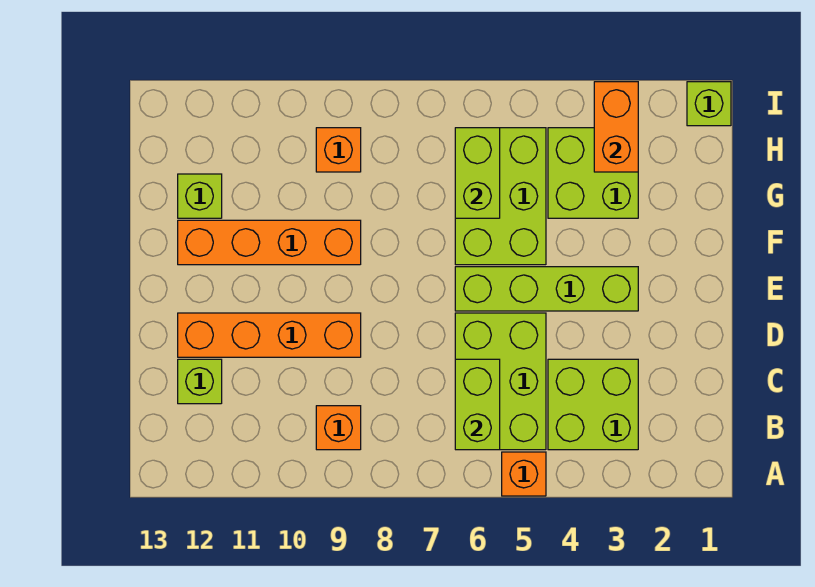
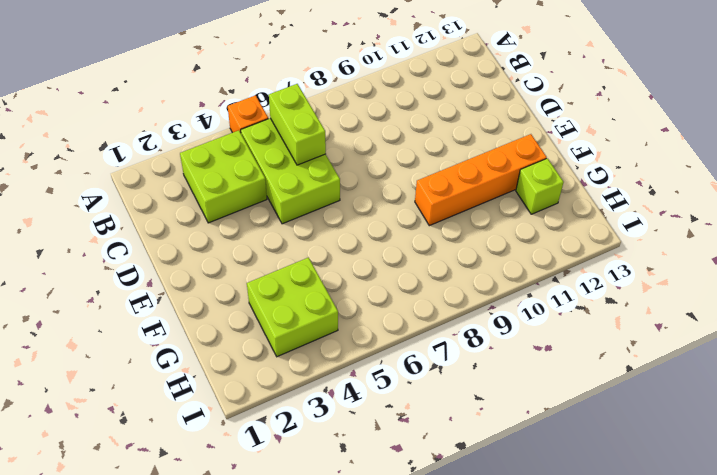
none -> orange 1x1 brick [316,406,361,450]
none -> lime 1x1 brick [178,359,222,404]
none -> orange 1x4 brick [178,313,361,357]

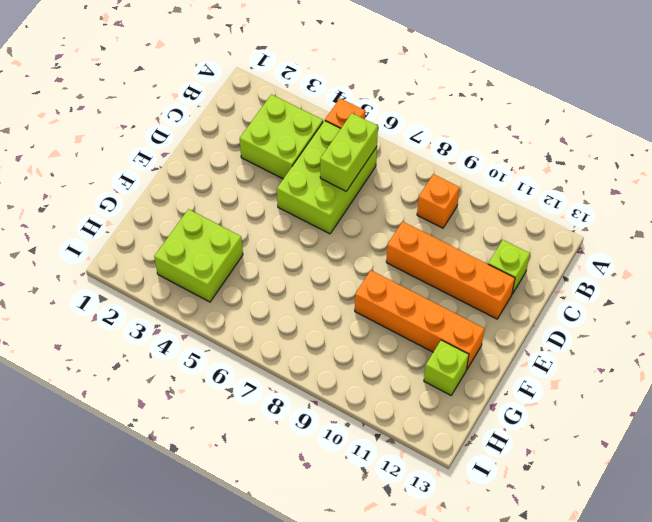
none -> lime 1x4 brick [455,267,638,311]
none -> lime 2x3 brick [455,128,546,265]
none -> orange 1x1 brick [316,128,361,172]

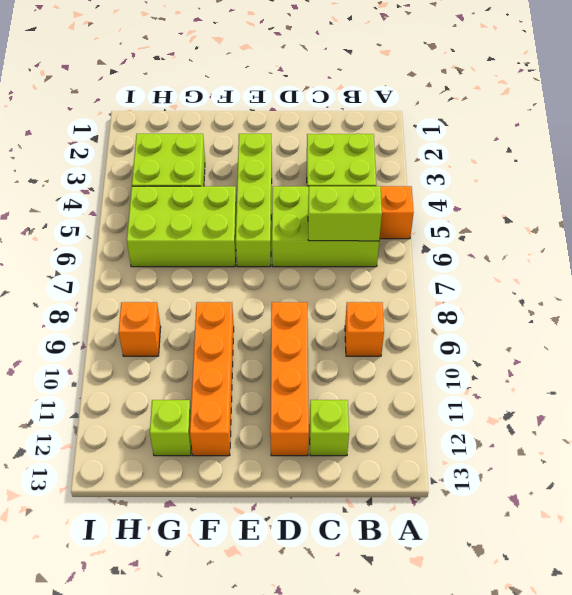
none -> lime 1x1 brick [687,82,731,126]
none -> lime 1x2 brick [455,128,500,218]
none -> orange 1x2 brick [594,82,638,172]

